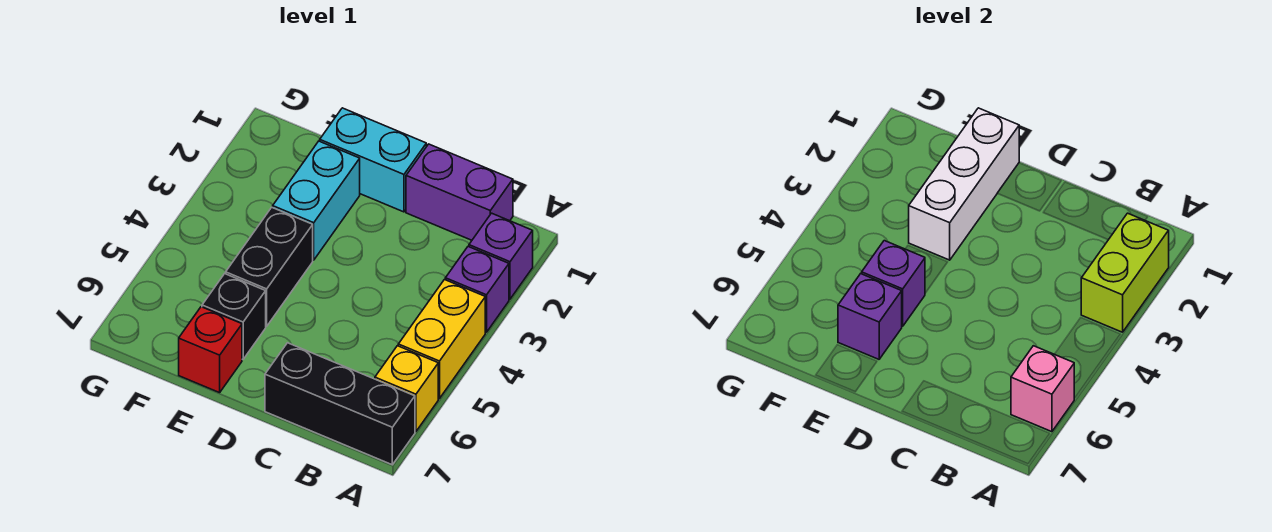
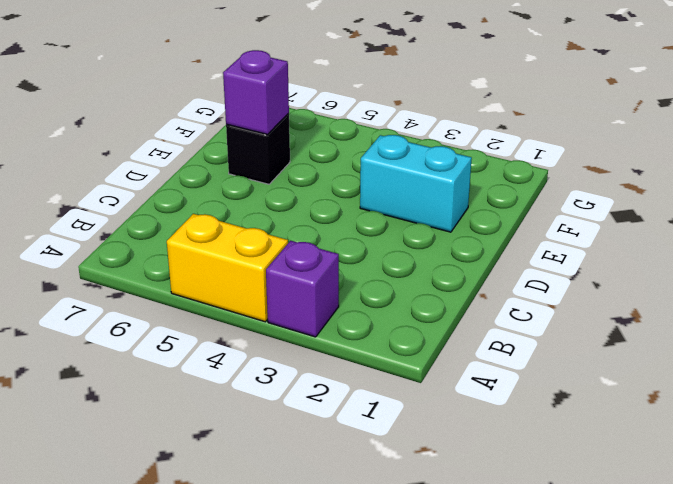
none -> purple 1x1 brick [469,213,533,299]
none -> yellow 1x1 brick [375,346,438,432]
none -> black 1x3 brick [265,343,415,465]

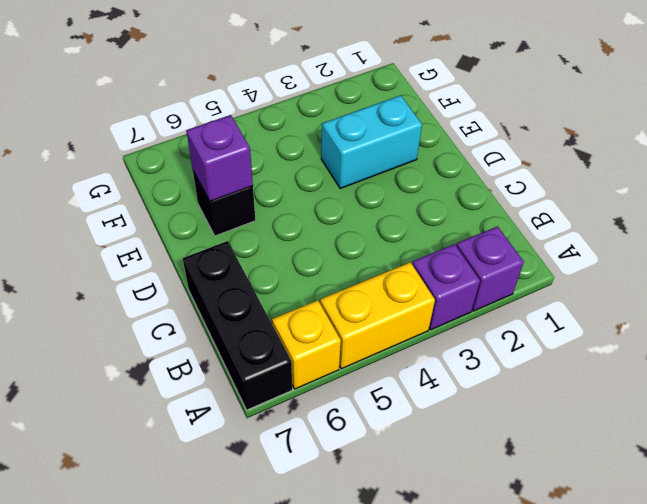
none -> purple 1x2 brick [406,144,513,240]
none -> cyan 1x2 brick [320,108,426,212]
none -> black 1x2 brick [226,207,313,326]

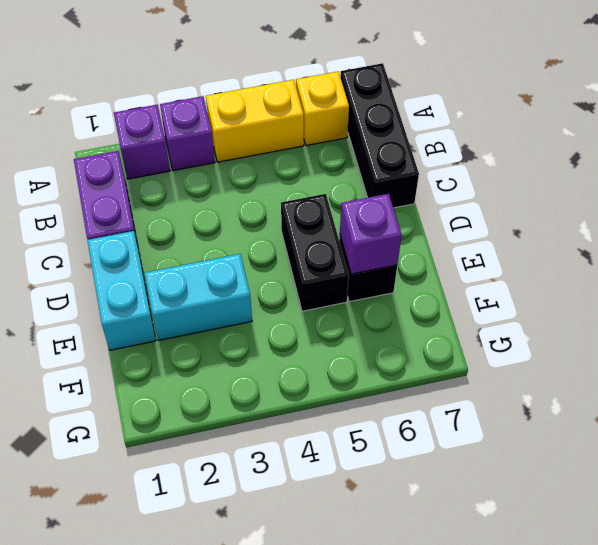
black 1x2 brick [281,194,349,311] -> black 1x2 brick turned to [226,207,313,326]
none -> red 1x1 brick [179,307,242,393]
none -> lime 1x2 brick [1081,213,1169,332]
none -> pink 1x1 brick [1011,346,1075,432]

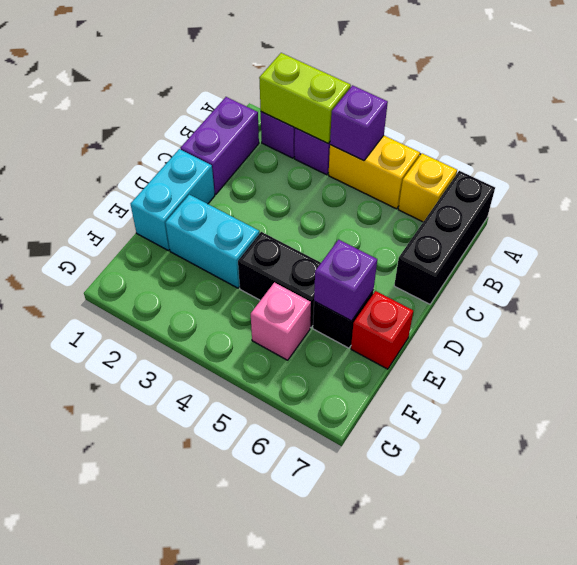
purple 1x1 brick [330,85,388,161] -> purple 1x1 brick moved to [862,241,925,326]
pink 1x1 brick [251,282,311,360] -> pink 1x1 brick moved to [1011,346,1075,432]
none -> white 1x3 brick [909,108,1019,260]

